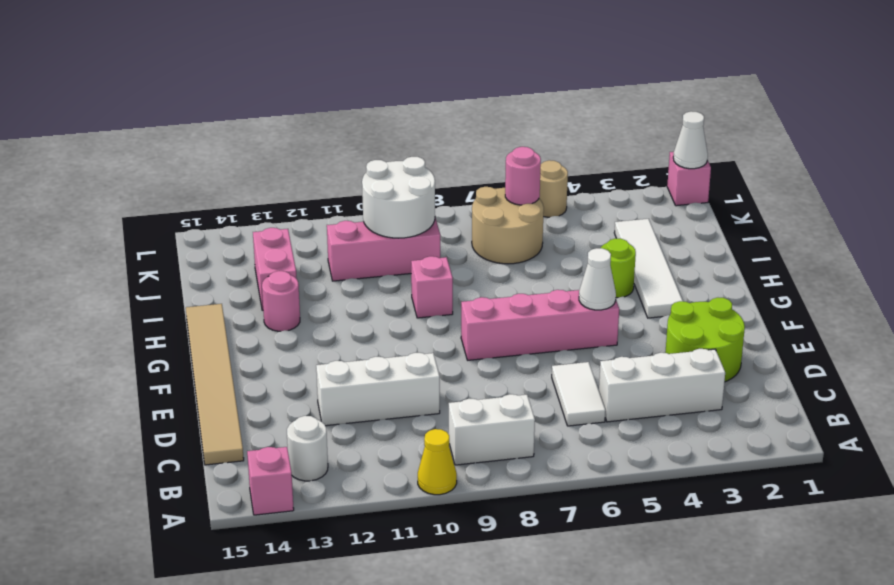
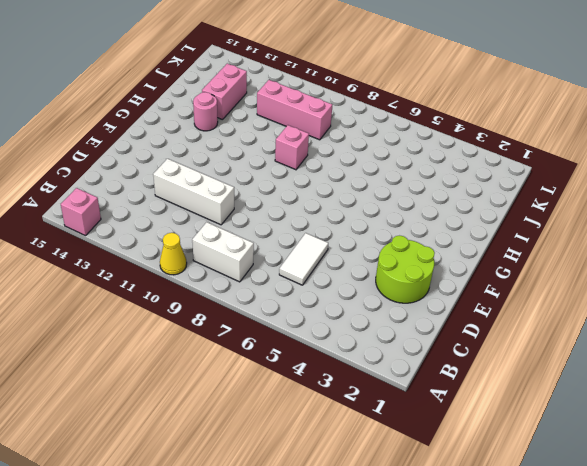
none -> white 1x1 round brick [287,416,328,481]
none -> white 1x3 brick [599,349,725,422]
none -> tan 1x6 tile [186,304,244,465]

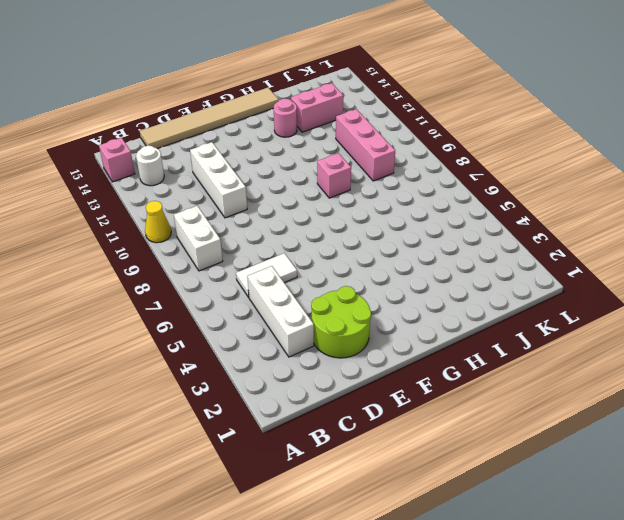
none -> pink 1x4 brick [461,290,619,360]
none -> white 1x4 tile [614,219,683,318]
none -> lime 1x1 round brick [601,238,636,298]

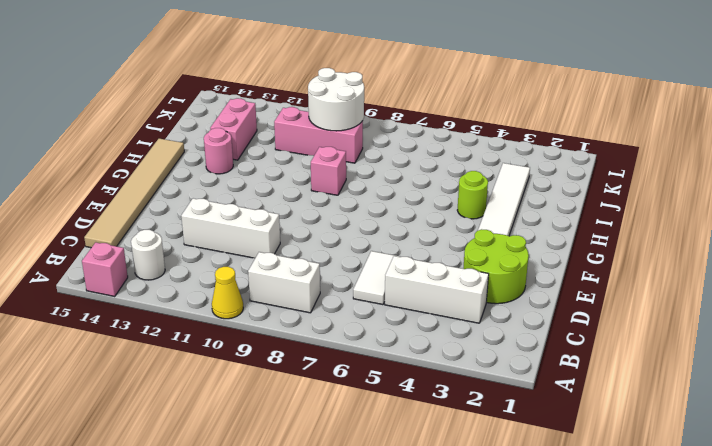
none -> pink 1x4 brick [461,290,619,360]
none -> tan 2x2 round brick [472,187,544,264]
none -> pink 1x1 brick [667,152,711,206]

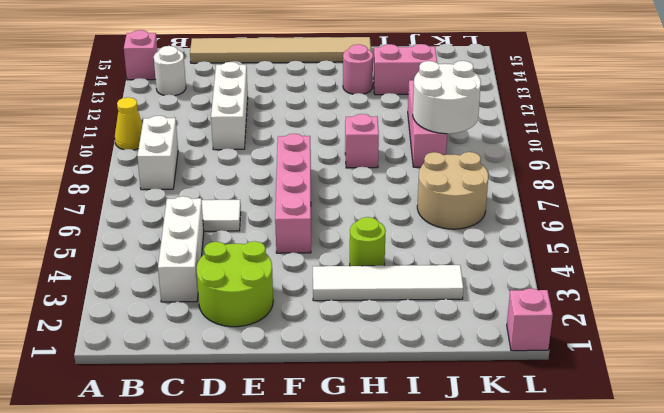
none -> tan 1x1 round brick [539,160,568,217]
none -> white 1x1 cone [579,248,616,310]
none -> pink 1x1 round brick [505,147,541,205]

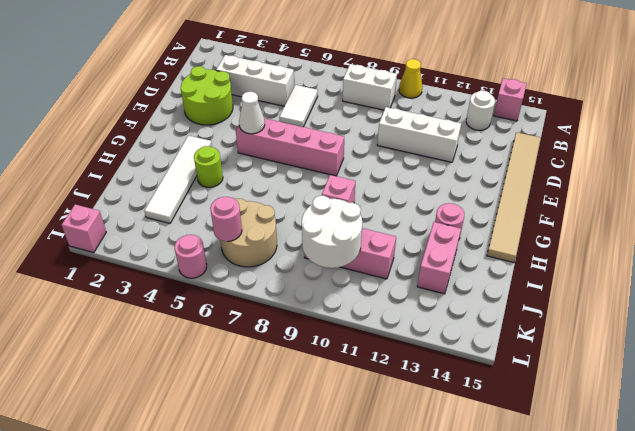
pink 1x1 round brick [175,235,207,278] -> tan 1x1 round brick [539,160,568,217]
none -> white 1x1 cone [673,111,708,169]

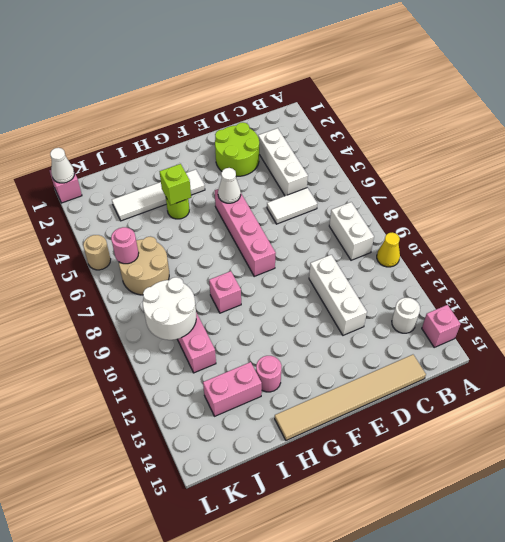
lime 1x1 brick [160,164,191,205] -> none

